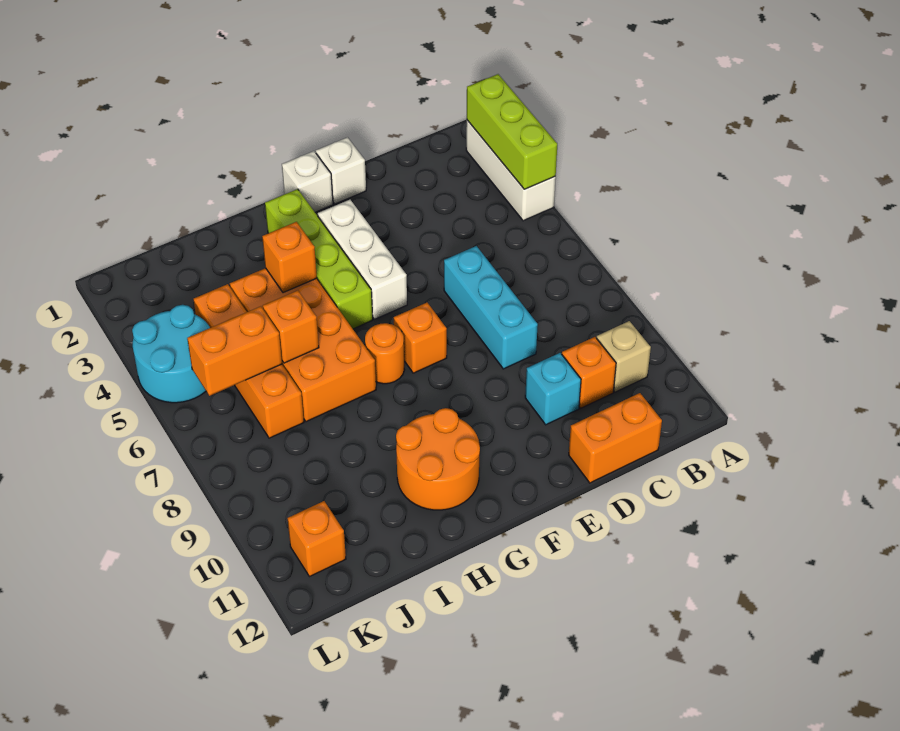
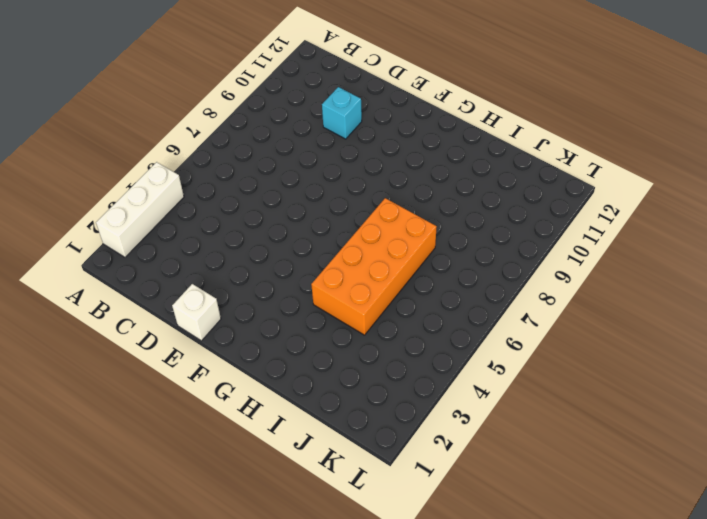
none -> tan 1x1 brick [597,321,651,392]
none -> orange 1x1 brick [562,337,616,408]
none -> orange 1x2 brick [569,393,662,483]

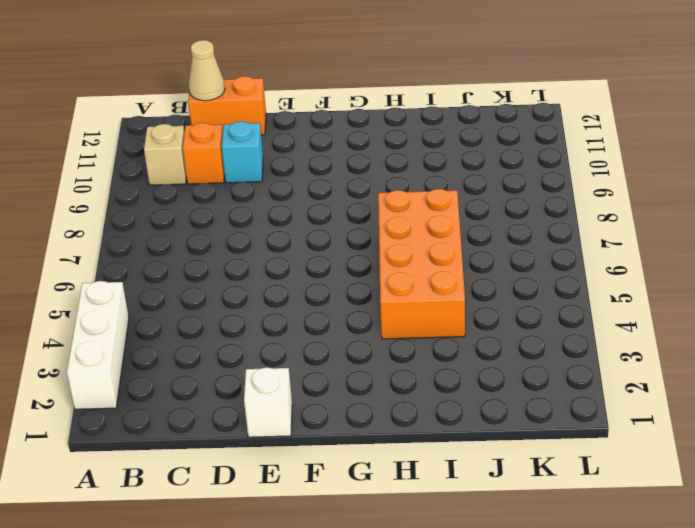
tan 1x1 cone [189,40,225,101] -> none
none -> cyan 1x3 brick [444,246,538,369]
none -> white 1x1 brick [282,151,333,212]
none -> white 1x3 brick [318,200,407,319]

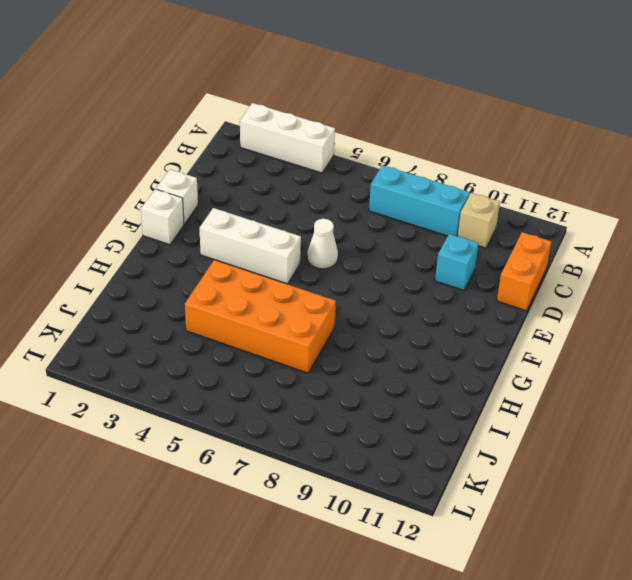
cyan 1x3 brick [369,165,470,236] -> cyan 1x3 brick moved to [444,246,538,369]
white 1x1 cone [307,219,338,269] -> none
none -> orange 1x1 brick [562,337,616,408]
none -> orange 1x1 brick [394,303,447,373]
none -> lime 1x4 brick [265,189,373,329]

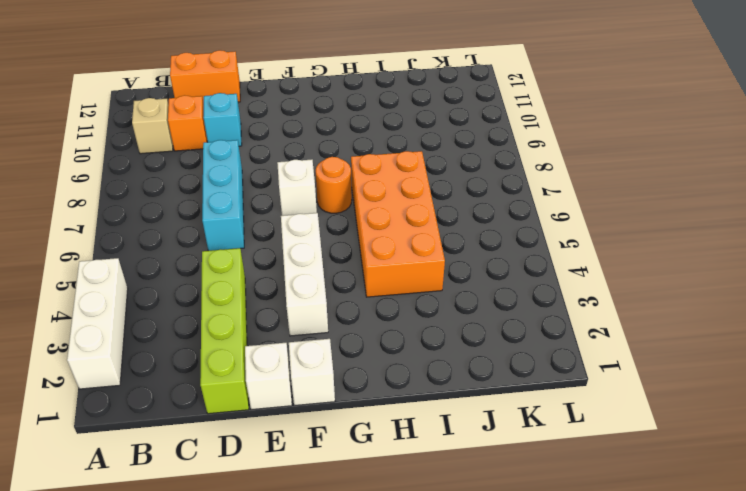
lime 1x4 brick [200,248,249,414] -> lime 1x4 brick moved to [265,189,373,329]
white 1x1 brick [277,160,317,216] -> orange 1x1 brick [394,303,447,373]
none -> orange 2x2 round brick [396,408,480,510]
none -> orange 1x4 brick [193,284,304,438]
none -> cyan 2x2 round brick [132,305,210,403]

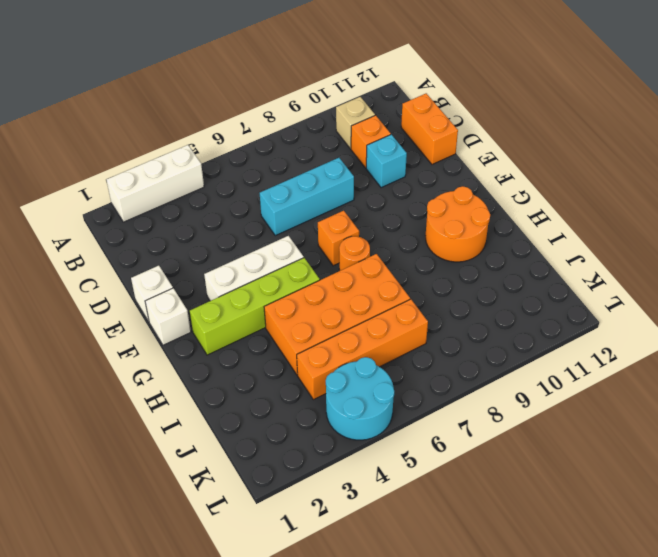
none -> orange 1x1 brick [288,501,346,577]
none -> lime 1x3 brick [467,74,557,189]
none -> orange 1x1 brick [262,222,317,293]

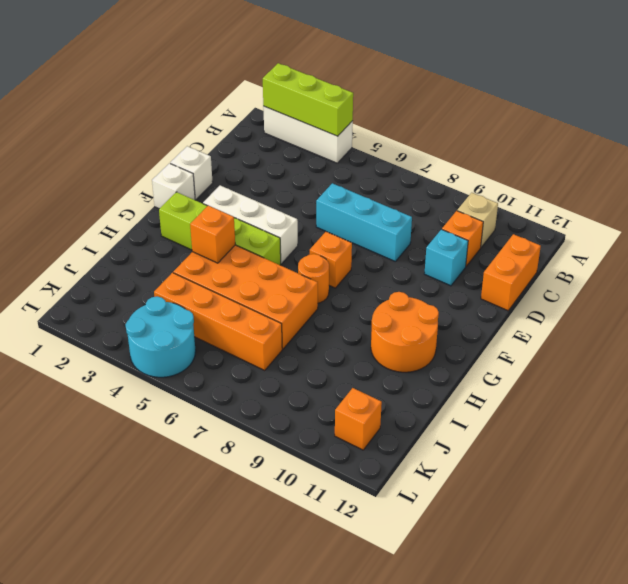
none -> orange 1x1 brick [263,291,319,363]
none -> orange 1x2 brick [187,306,282,396]

